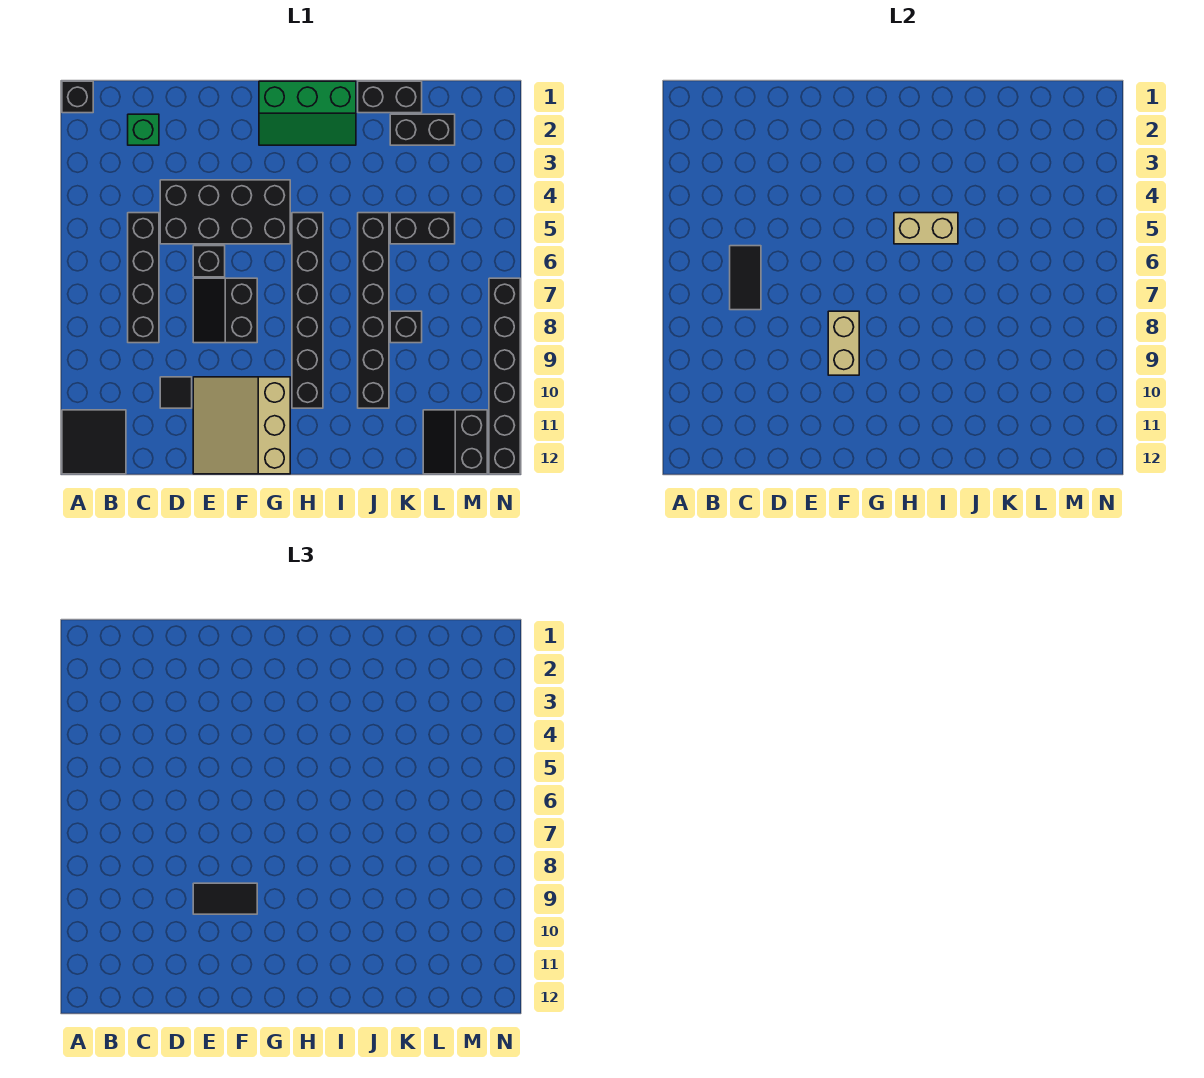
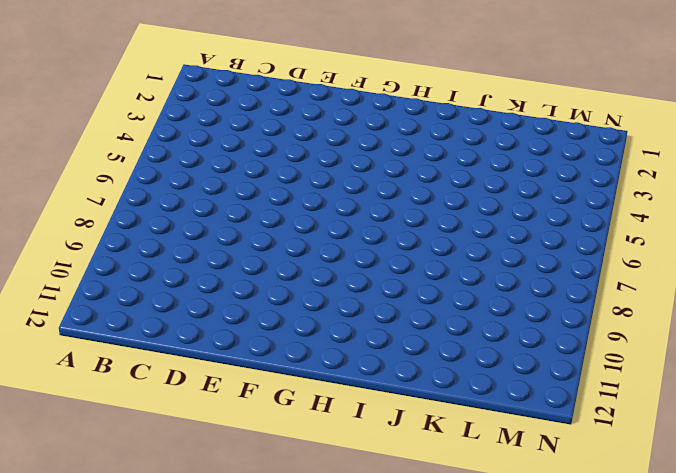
none -> black 1x1 brick [62,81,93,113]
none -> black 2x2 tile [62,410,126,474]
none -> green 1x1 brick [128,114,159,145]

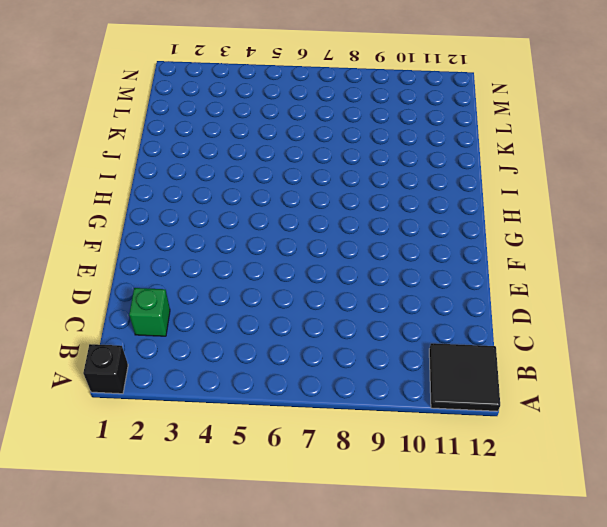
none -> black 1x4 brick [128,213,159,343]
none -> black 2x4 brick [160,180,290,244]
none -> black 1x1 tile [160,377,192,408]

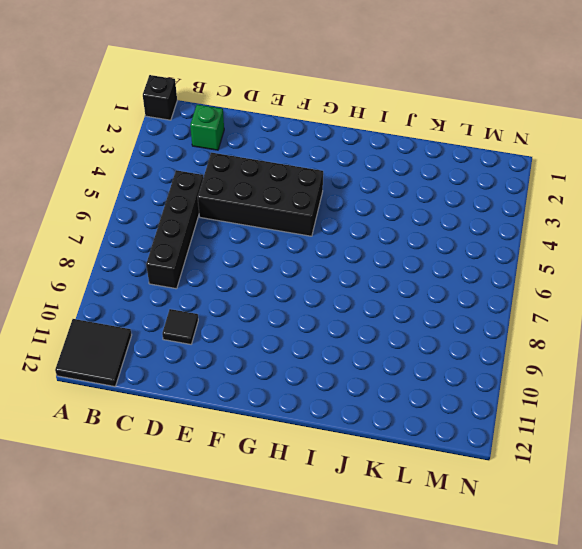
none -> black 1x1 brick [193,246,225,277]
none -> black 2x2 slope [193,278,257,343]
none -> tan 3x3 slope [193,377,290,474]

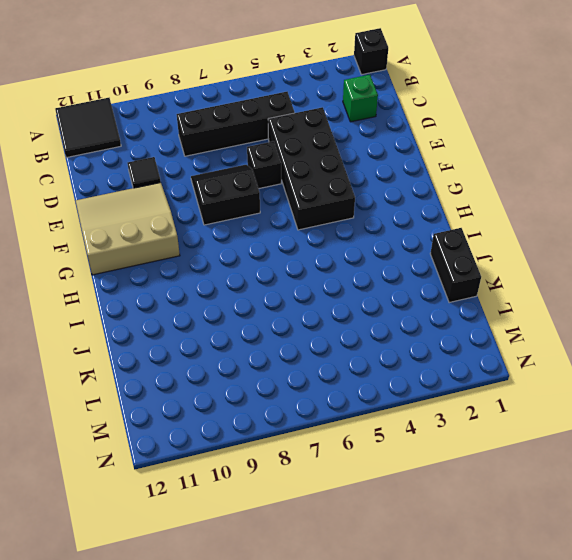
none -> green 2x3 slope [259,81,356,145]
none -> black 1x6 brick [292,213,323,408]
none -> black 1x6 brick [358,213,389,408]

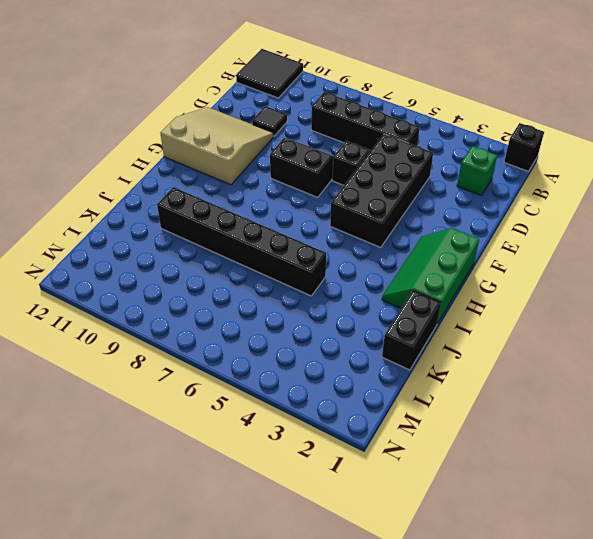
none -> black 1x6 brick [292,213,323,408]
none -> black 1x2 brick [390,114,455,145]
none -> black 1x2 brick [390,213,455,244]

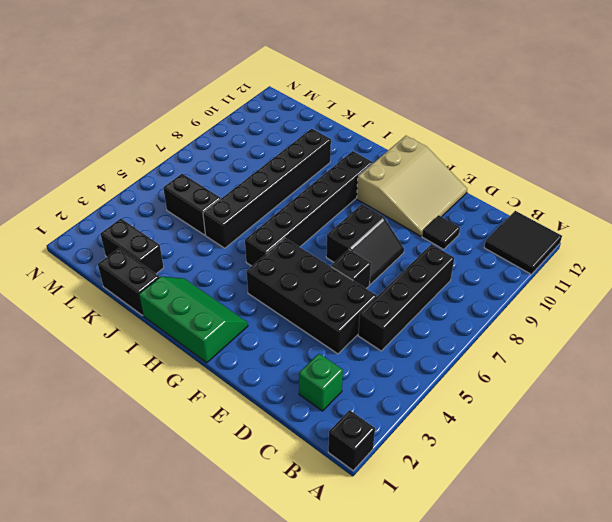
none -> black 1x1 brick [390,311,422,343]
none -> black 2x2 slope [423,410,487,474]
none -> black 1x6 brick [489,278,520,474]

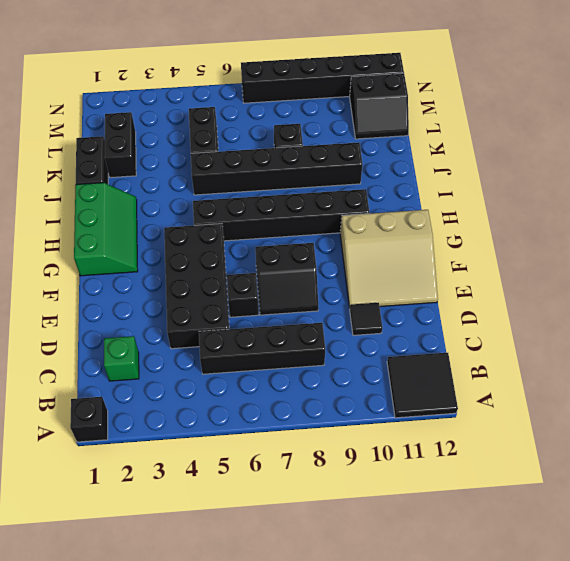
none -> black 1x2 tile [730,246,761,310]
none -> tan 1x2 brick [828,311,859,375]
none -> tan 1x2 brick [894,213,958,244]

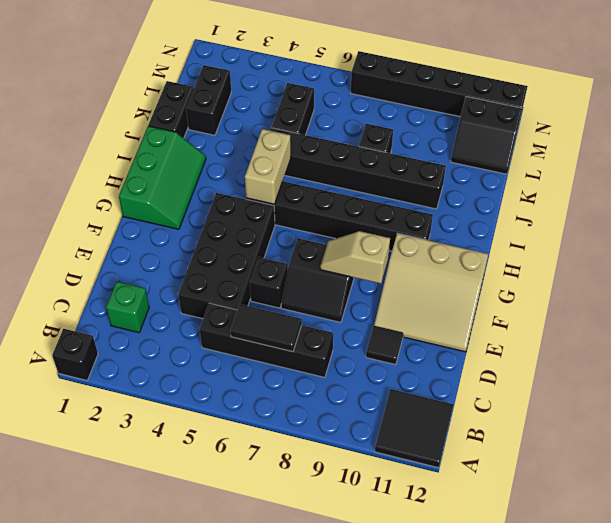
tan 1x2 slope [320,231,390,284] -> tan 1x2 brick [828,311,859,375]
none -> black 1x2 tile [193,883,257,914]

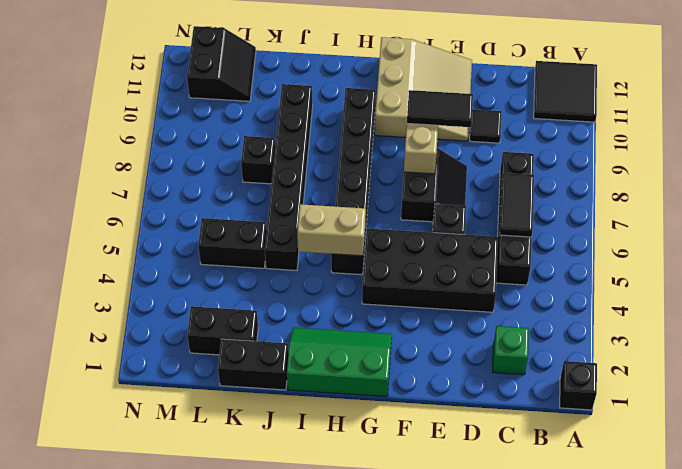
none -> black 1x6 brick [489,278,520,474]

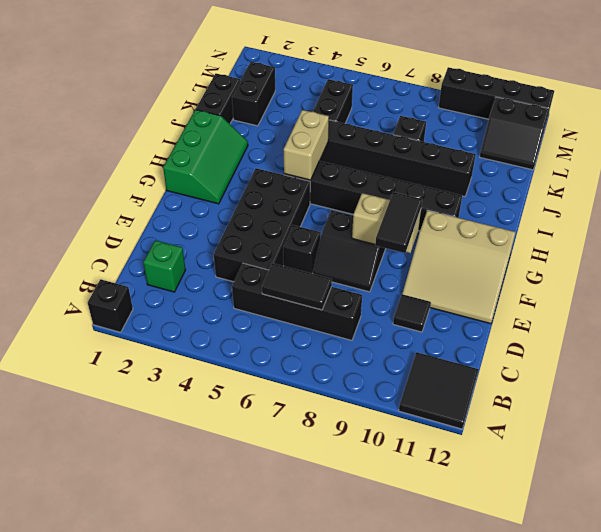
black 1x4 brick [438,67,554,122] -> black 1x6 brick [489,278,520,474]

